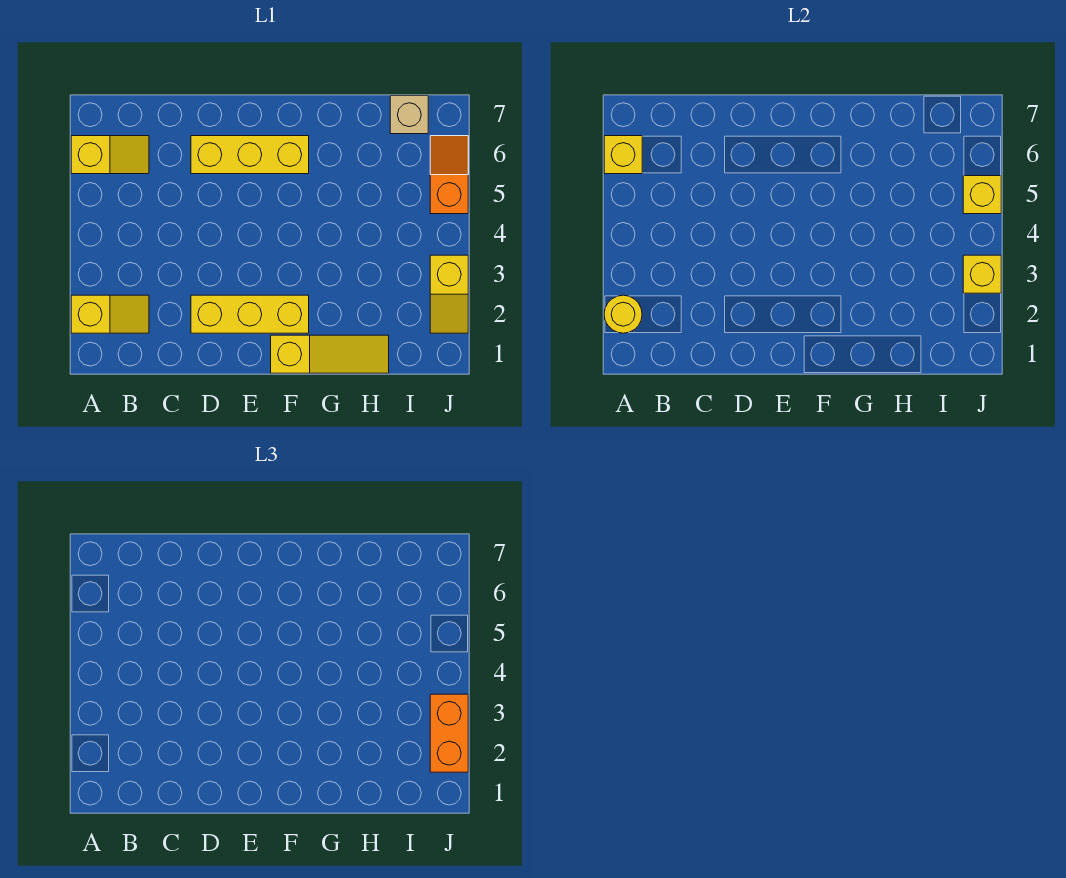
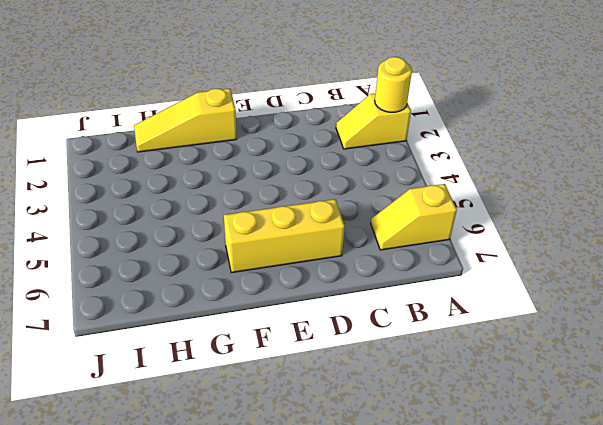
none -> yellow 1x3 brick [191,295,309,333]
none -> tan 1x1 brick [390,96,428,134]
none -> yellow 1x2 slope [430,255,468,333]

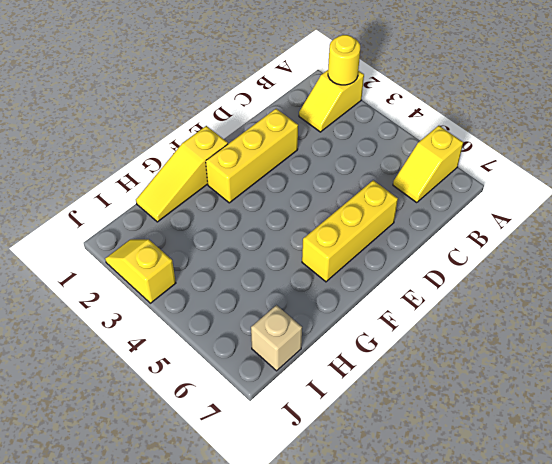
none -> orange 1x2 slope [430,136,468,214]
none -> yellow 1x1 brick [604,136,642,174]
none -> yellow 1x1 brick [963,255,1001,293]

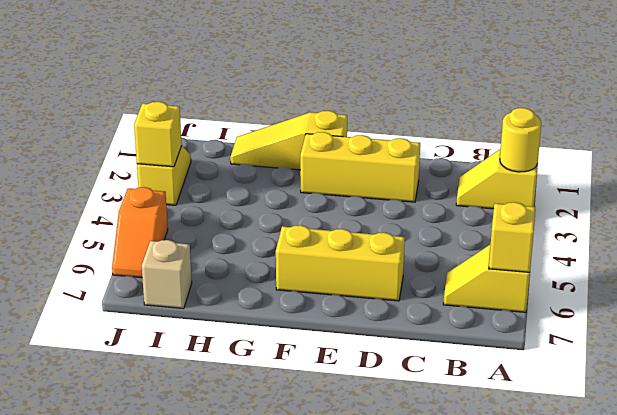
none -> yellow 1x1 brick [963,176,1001,214]
none -> orange 1x2 brick [430,694,468,772]

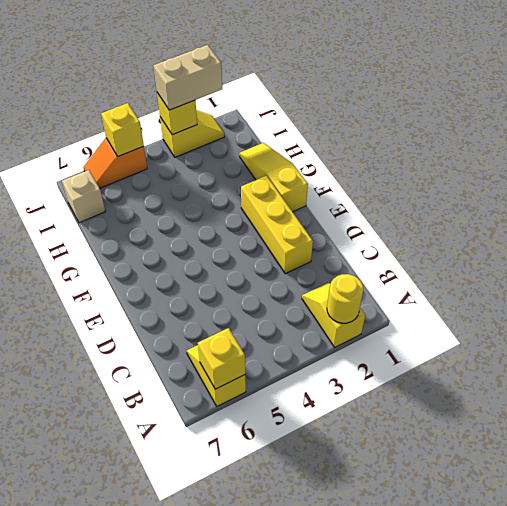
tan 1x2 brick [154,45,222,110] -> orange 1x2 brick [430,694,468,772]
none -> yellow 1x3 brick [191,136,309,174]

